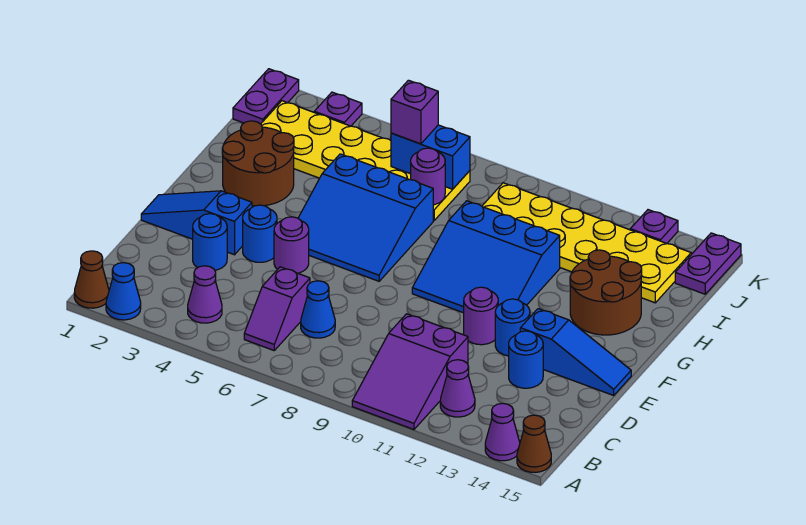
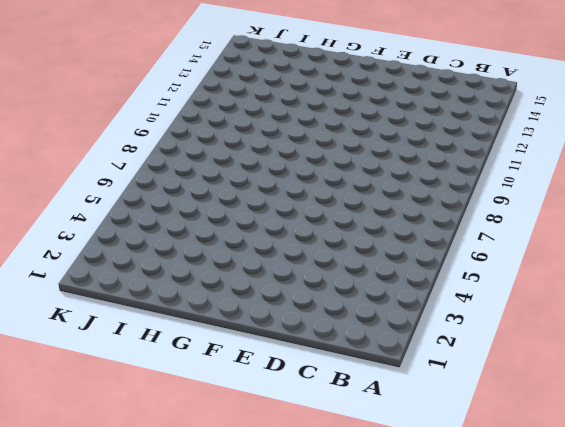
none -> brown 1x1 cone [74,251,109,308]
none -> blue 1x1 cone [106,263,141,320]
none -> purple 2x3 slope [352,314,468,430]
none -> purple 1x1 cone [485,403,520,461]

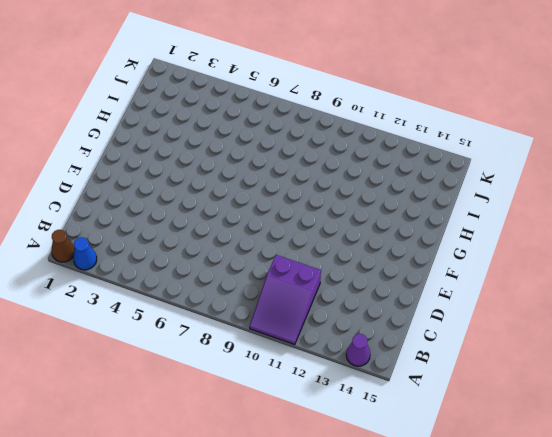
none -> brown 1x1 cone [517,415,551,472]
none -> purple 1x1 cone [188,266,222,323]
none -> purple 1x2 slope [244,267,310,350]
none -> purple 1x1 cone [440,360,475,417]

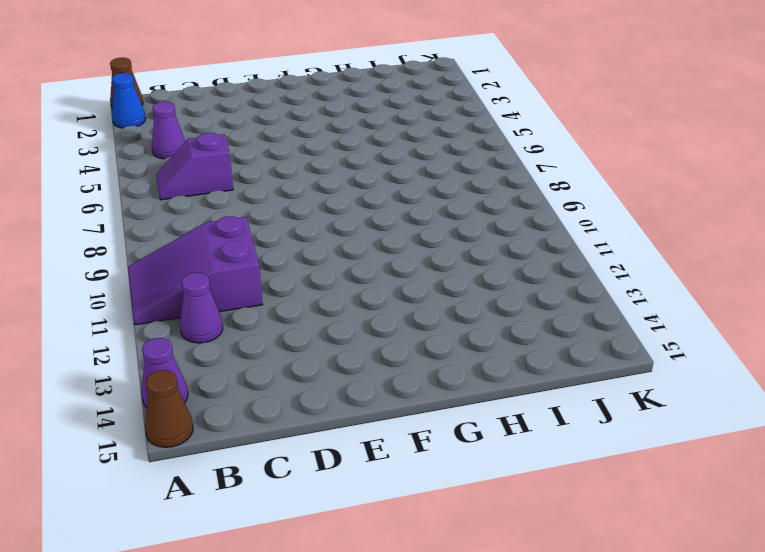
none -> blue 1x1 cone [301,281,335,338]
none -> blue 1x1 round brick [193,214,227,270]
none -> blue 1x1 round brick [509,331,543,388]
none -> blue 1x3 slope [141,191,252,255]

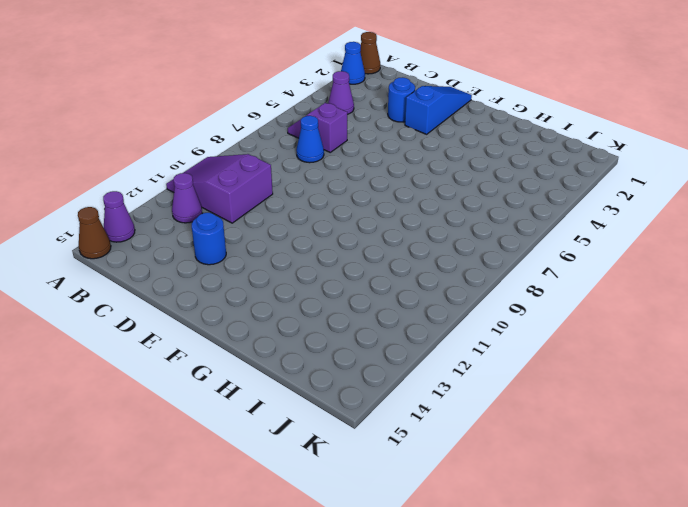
none -> blue 1x1 round brick [243,205,277,262]
none -> purple 1x1 round brick [274,217,309,273]
none -> purple 1x1 round brick [464,287,498,345]
none -> blue 1x1 round brick [495,299,530,356]

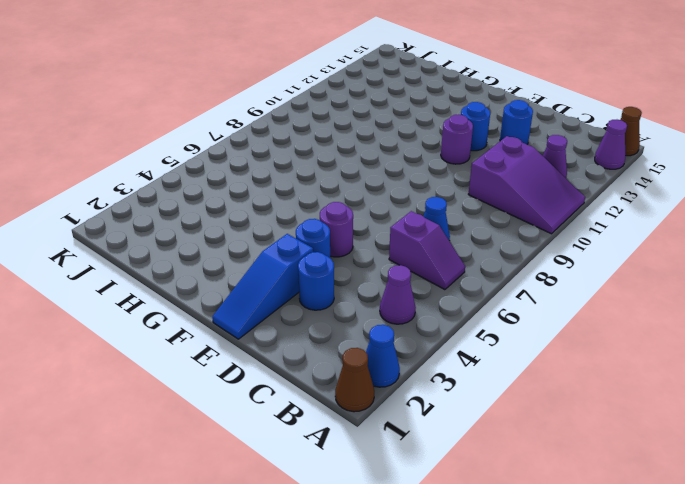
none -> blue 1x3 slope [520,309,631,395]
none -> blue 3x3 slope [298,154,433,281]
none -> blue 3x3 slope [412,201,560,313]
none -> brown 2x2 round brick [222,121,294,206]

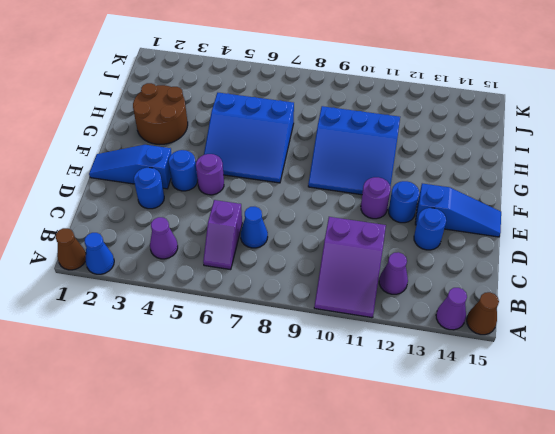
none -> brown 2x2 round brick [570,250,642,335]
none -> yellow 2x6 plate [261,101,470,221]
none -> yellow 2x6 plate [482,183,691,303]
none -> purple 1x2 plate [233,69,299,124]

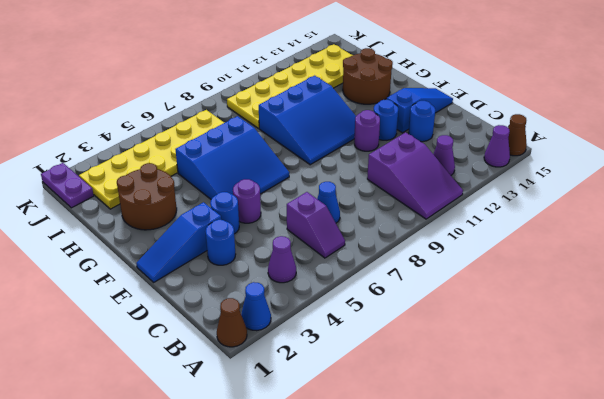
none -> purple 1x2 plate [675,233,741,294]
none -> purple 1x1 plate [314,92,362,126]
none -> purple 1x1 plate [630,210,678,243]
none -> purple 1x1 round brick [411,148,445,205]

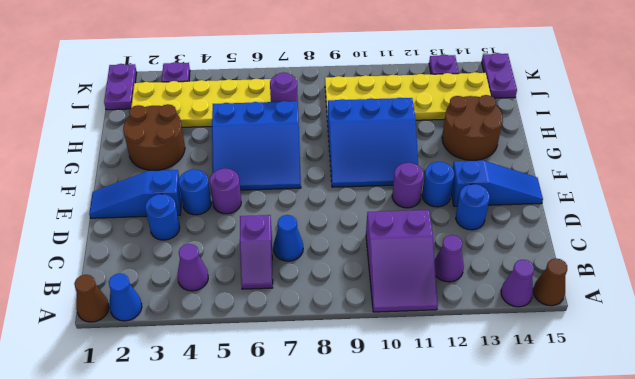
none -> blue 1x2 brick [391,125,470,189]
none -> purple 1x1 brick [391,80,438,144]

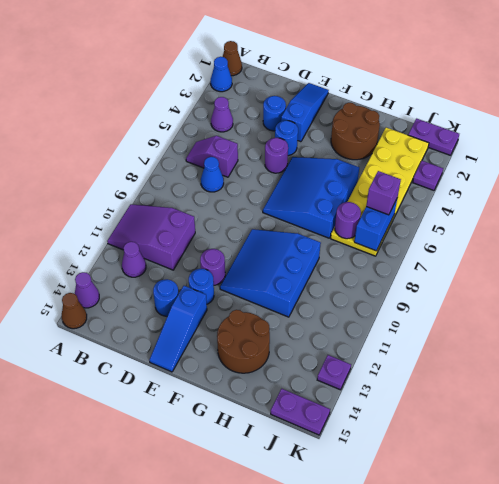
none -> yellow 2x6 plate [482,183,691,303]

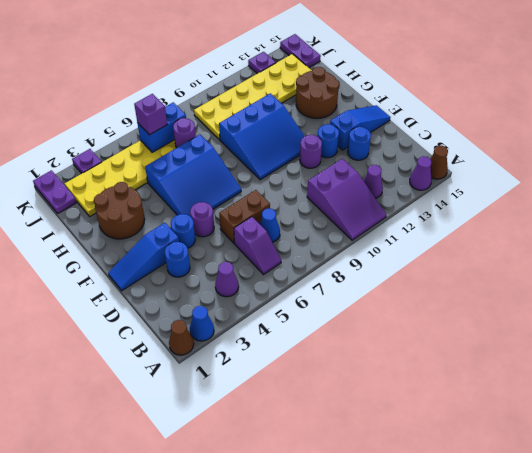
brown 1x2 brick [219,190,270,243] -> none

